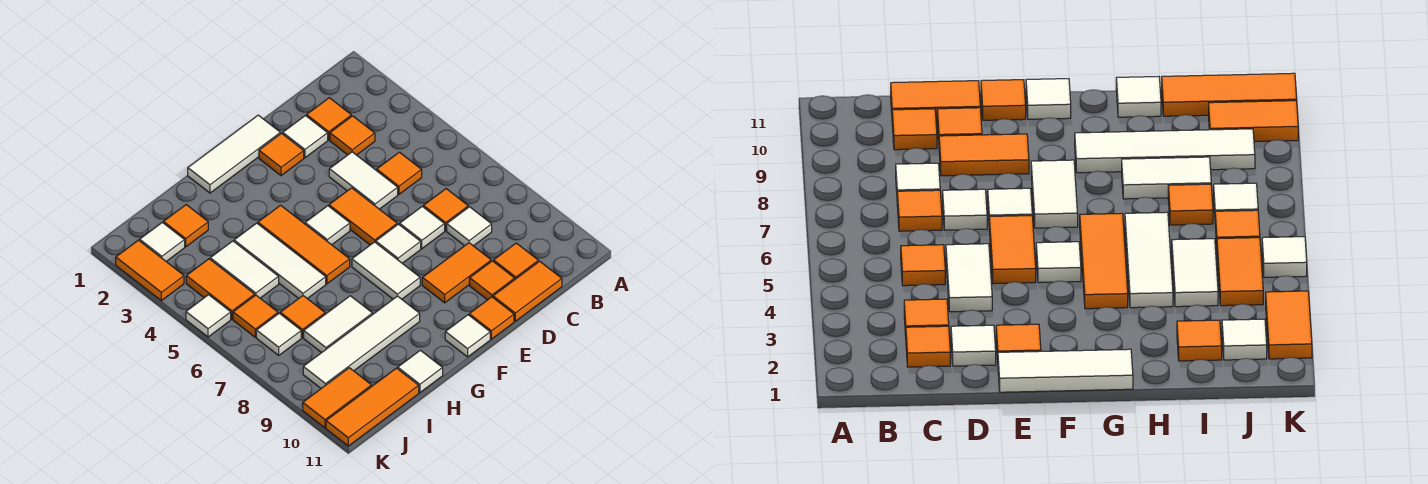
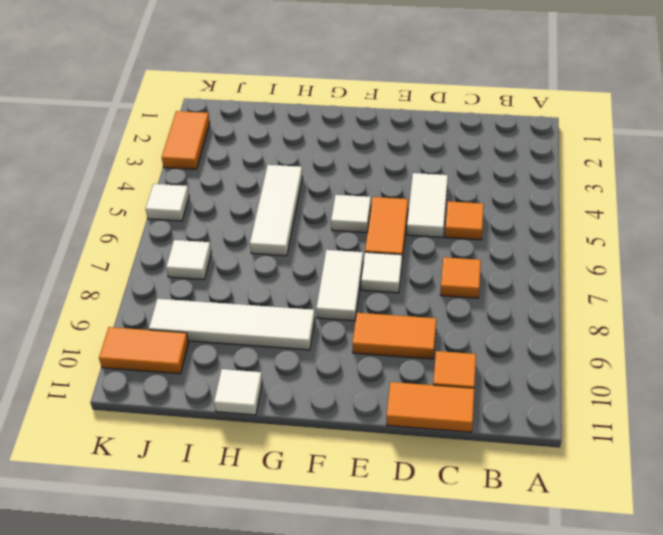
none -> orange 1x1 tile [307,98,351,140]
none -> orange 1x1 tile [330,116,375,155]
none -> white 1x1 tile [447,207,492,246]
none -> white 1x1 tile [283,116,328,158]

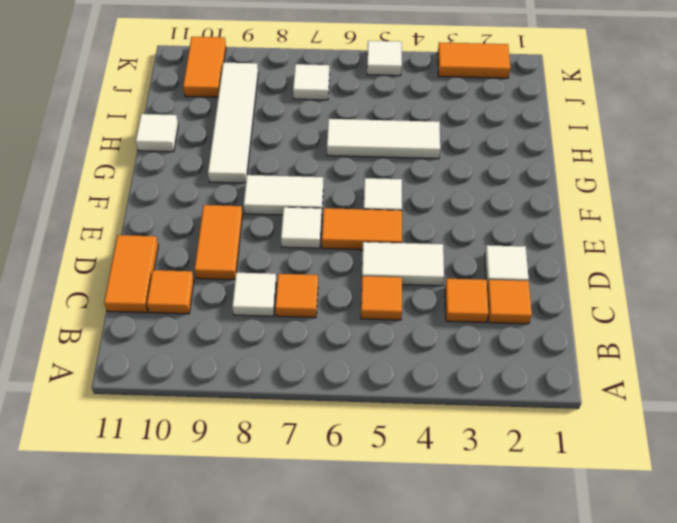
none -> white 1x1 tile [400,206,445,249]
none -> orange 1x1 tile [470,261,515,300]
none -> white 1x3 tile [188,115,280,193]
none -> orange 1x1 tile [259,133,304,176]

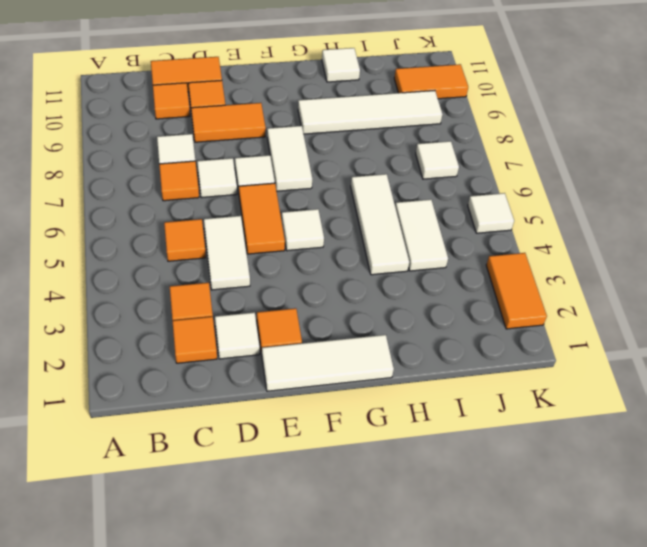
none -> orange 1x1 tile [469,297,514,339]
none -> white 1x1 tile [445,315,490,357]
none -> orange 1x3 tile [258,205,350,284]
none -> white 1x2 tile [304,296,372,353]

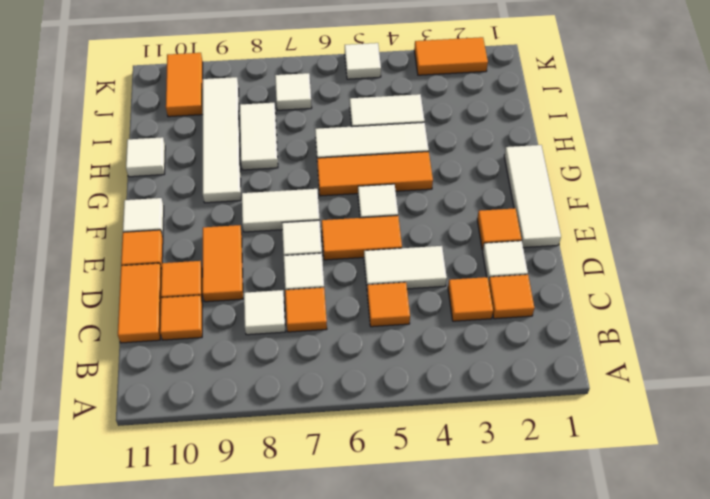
none -> orange 1x1 tile [163,205,208,247]
none -> orange 1x1 tile [280,296,325,338]
none -> orange 1x3 tile [326,368,419,446]
none -> white 1x1 tile [140,222,185,261]

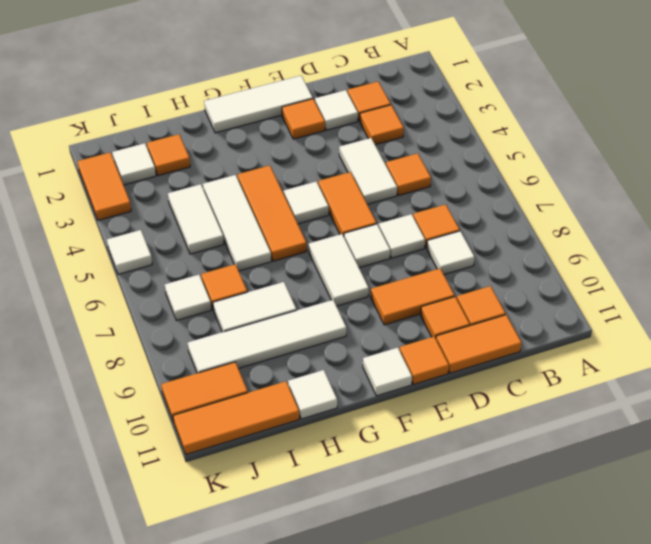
none -> orange 1x2 tile [186,259,255,319]
none -> orange 1x1 tile [233,295,278,337]

